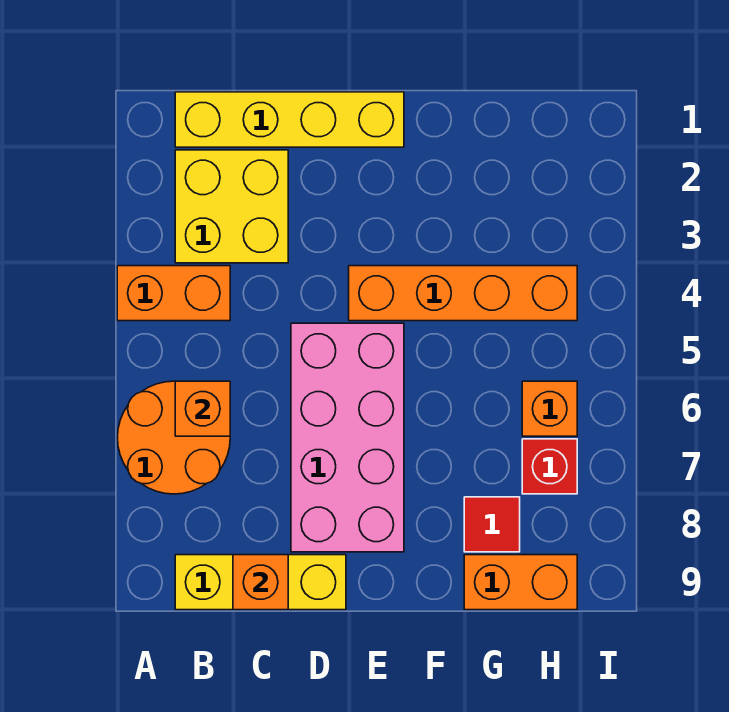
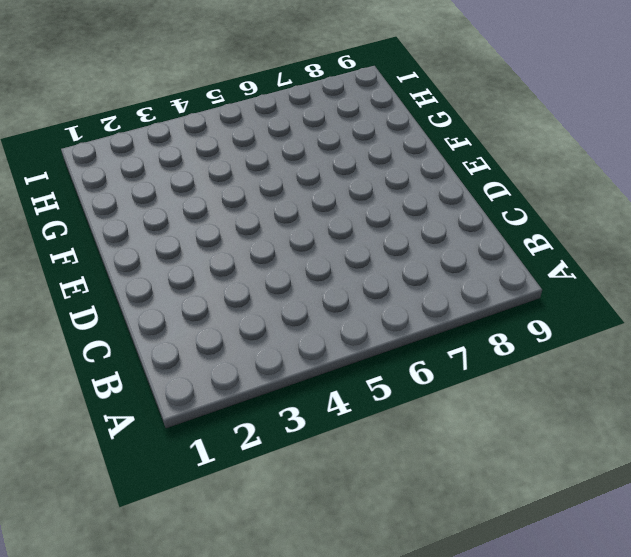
none -> orange 1x2 brick [117,266,230,321]
none -> orange 2x2 round brick [117,381,230,494]
none -> yellow 1x4 brick [175,92,404,147]

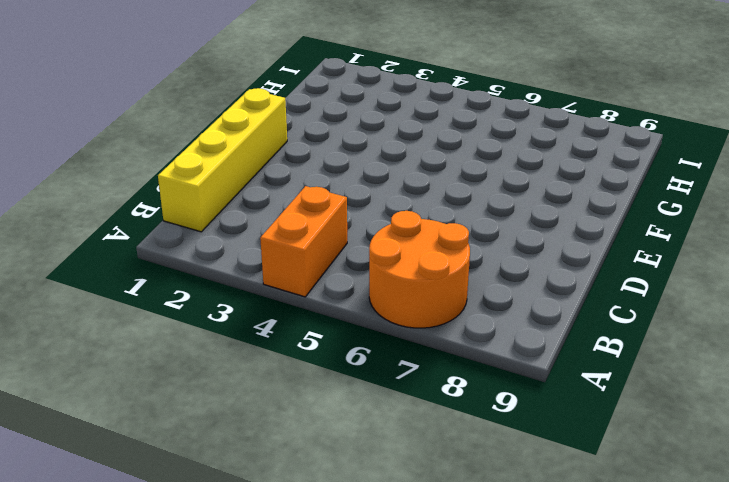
none -> yellow 2x2 brick [175,150,288,263]
none -> yellow 1x3 brick [175,555,346,610]
none -> pink 2x4 brick [291,323,404,552]

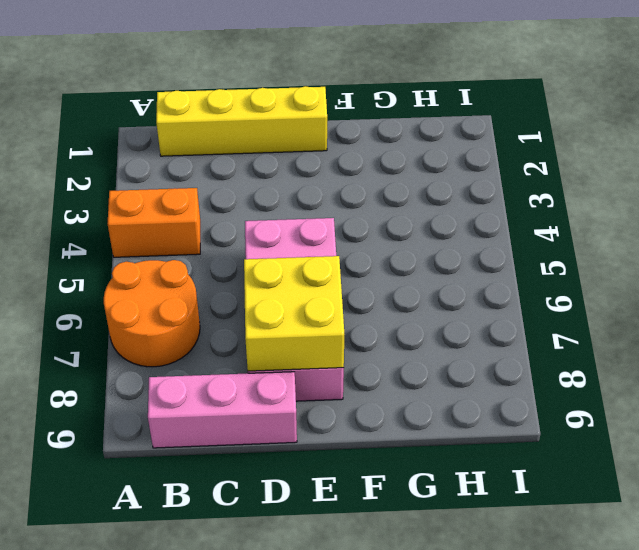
pink 1x3 brick [148,372,297,448] -> yellow 1x3 brick [175,555,346,610]
yellow 2x2 brick [244,256,344,371] -> yellow 2x2 brick moved to [175,150,288,263]
none -> orange 1x4 brick [349,266,577,321]
none -> red 1x1 tile [464,497,520,552]
none -> orange 1x2 brick [464,555,577,610]

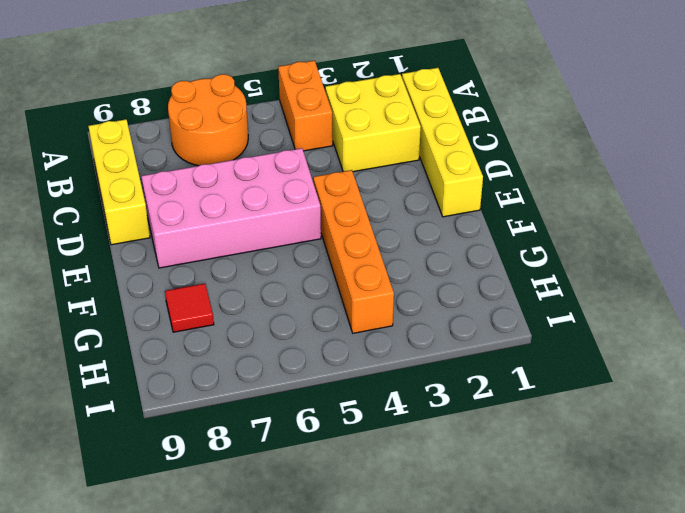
none -> orange 1x2 brick [464,555,577,610]
none -> orange 1x1 brick [522,381,577,436]
none -> red 1x1 brick [522,439,577,494]

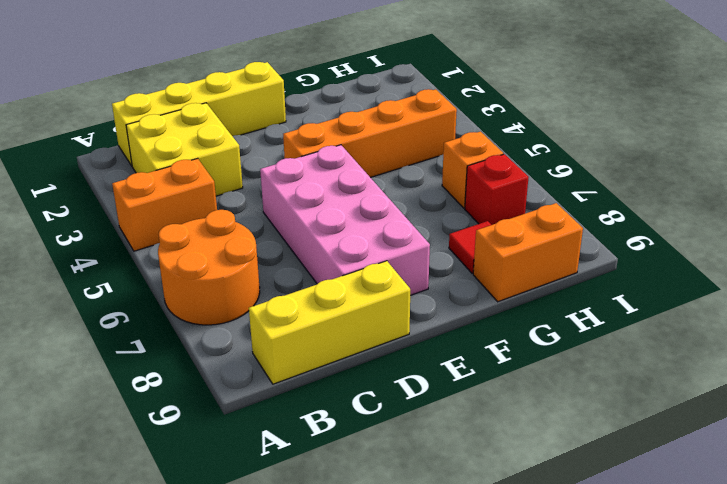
none -> orange 1x1 brick [175,381,230,436]
none -> orange 1x1 brick [233,555,288,610]

